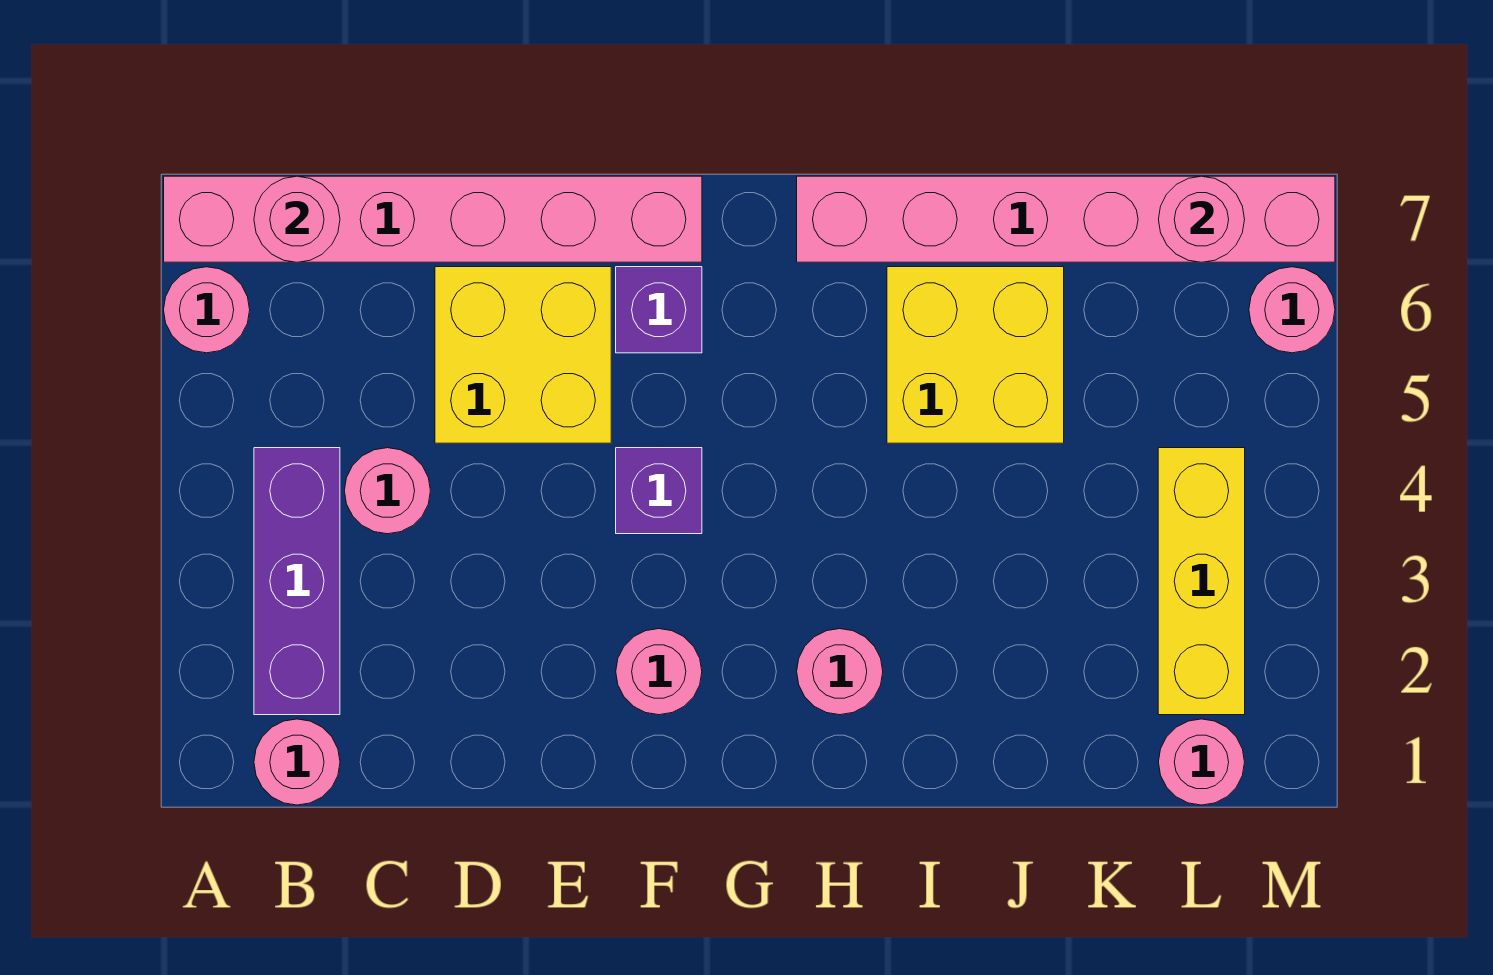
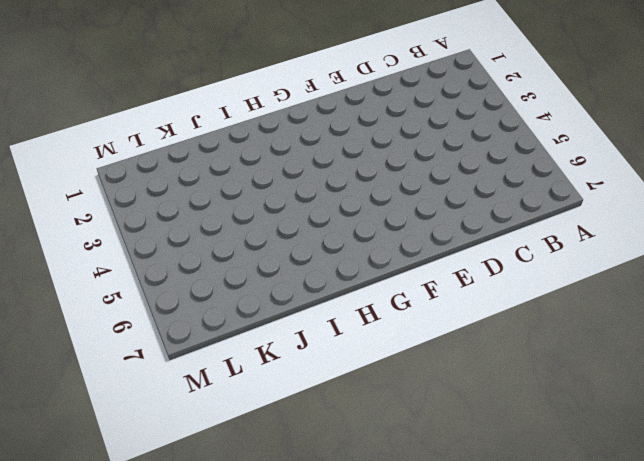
none -> pink 1x1 round brick [164,267,250,353]
none -> pink 1x6 brick [164,176,702,262]
none -> pink 1x1 round brick [254,719,340,805]

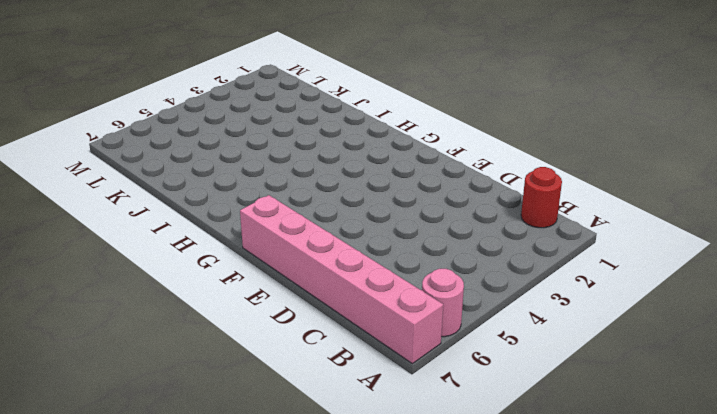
red 1x1 round brick [521,167,562,228] -> pink 1x1 round brick [254,719,340,805]
none -> purple 1x3 brick [254,448,340,715]
none -> pink 1x1 round brick [344,448,430,534]
none -> yellow 2x2 brick [435,267,611,443]

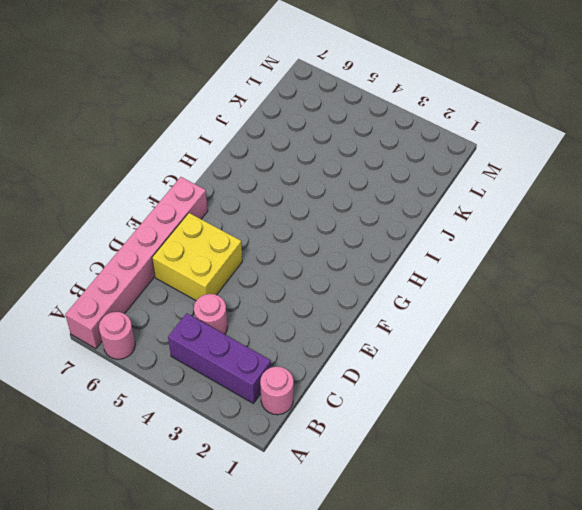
none -> pink 1x1 round brick [616,629,702,715]
none -> purple 1x1 brick [616,448,702,534]
none -> purple 1x1 brick [616,267,702,353]

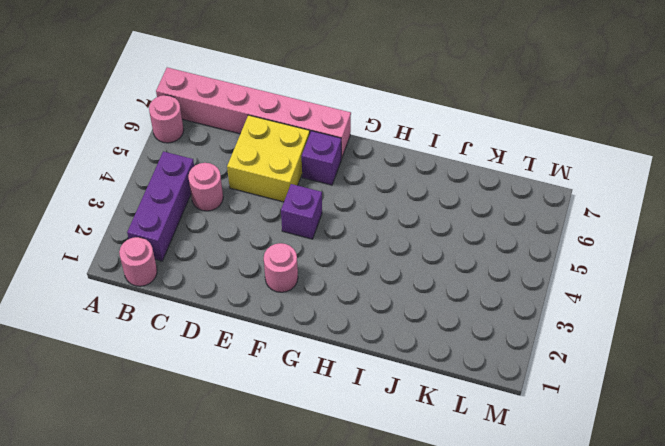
none -> pink 1x1 round brick [797,629,883,715]
none -> pink 1x6 brick [797,176,1335,262]
none -> yellow 2x2 brick [887,267,1064,443]

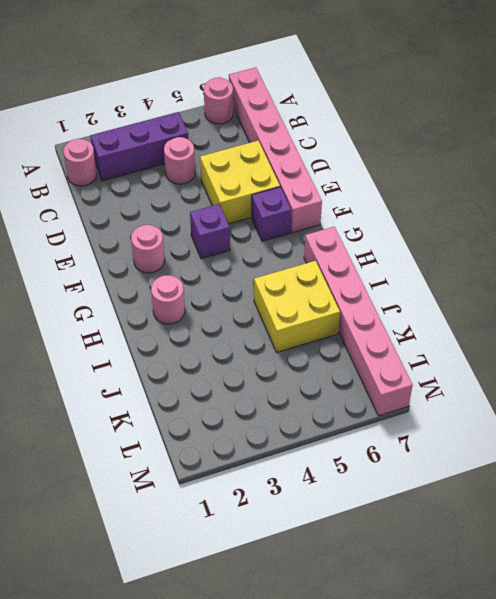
none -> pink 1x1 round brick [1159,719,1245,805]
none -> yellow 1x3 brick [1158,448,1245,715]
none -> pink 1x1 round brick [1249,267,1335,353]

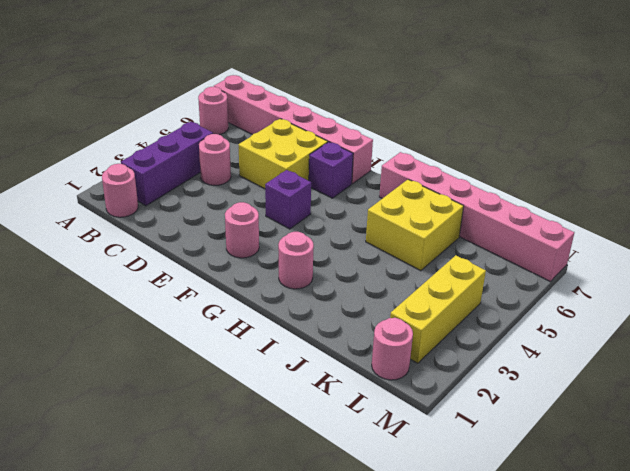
none -> pink 1x1 round brick [1249,267,1335,353]
none -> pink 1x1 round brick [254,176,340,262]
none -> pink 1x1 round brick [1159,176,1245,262]

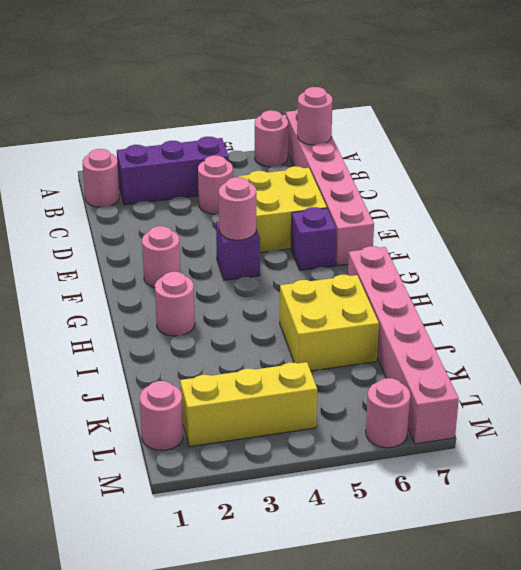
pink 1x1 round brick [219,177,256,240] -> pink 1x1 round brick moved to [1159,176,1245,262]

